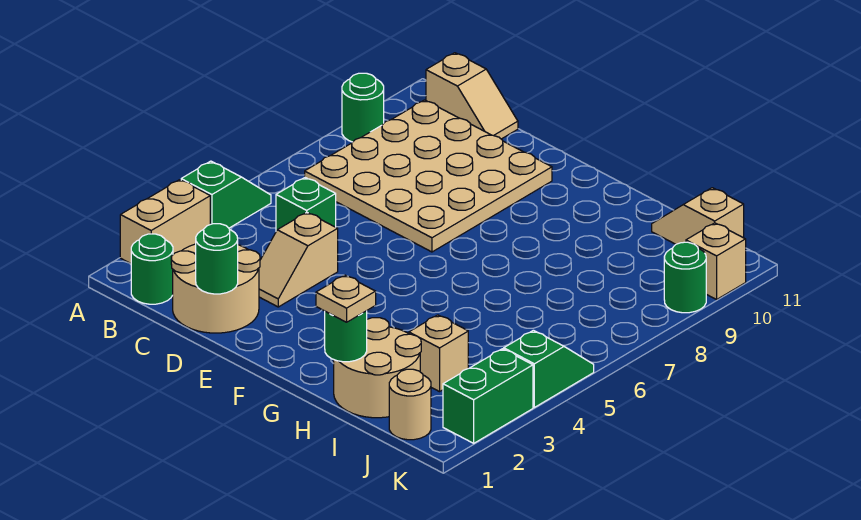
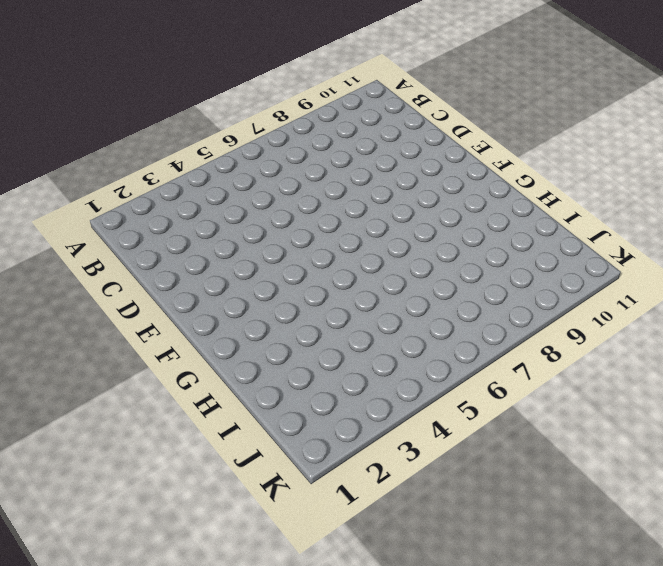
none -> tan 1x2 brick [120,180,210,264]
none -> green 1x2 slope [181,161,271,228]
none -> green 1x1 round brick [342,73,384,142]

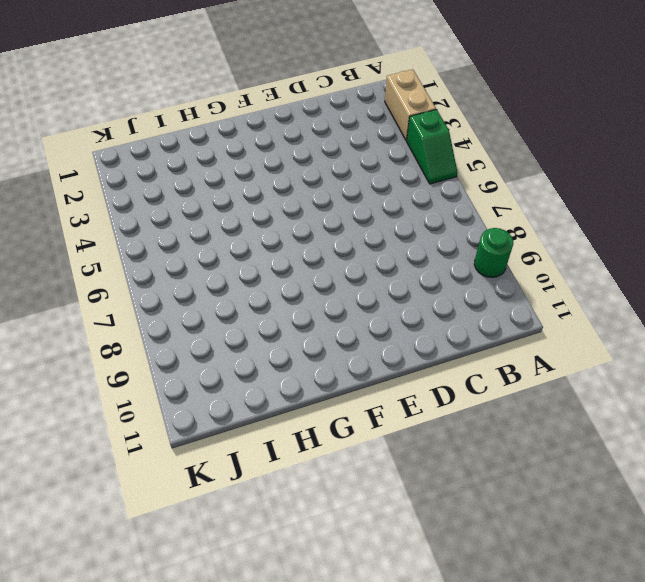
none -> green 1x1 round brick [131,234,173,304]
none -> tan 4x4 plate [305,100,552,252]
none -> tan 1x2 slope [426,53,518,139]

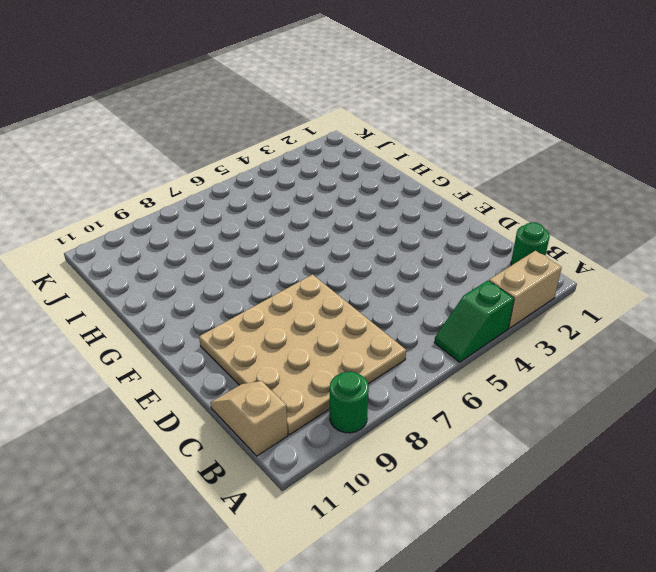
none -> tan 2x2 round brick [171,244,260,333]
none -> green 1x1 brick [276,178,336,231]
none -> tan 1x2 slope [259,212,338,307]

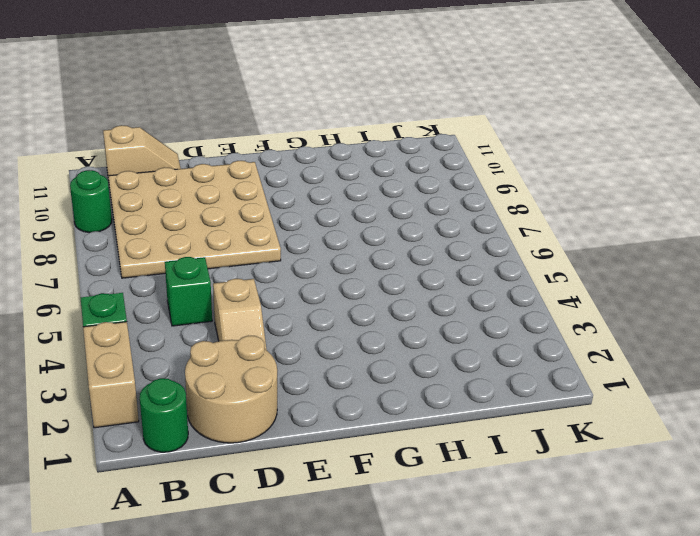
none -> tan 2x2 round brick [334,318,421,418]
none -> tan 1x1 brick [409,315,468,392]
none -> tan 1x2 slope [652,188,744,244]

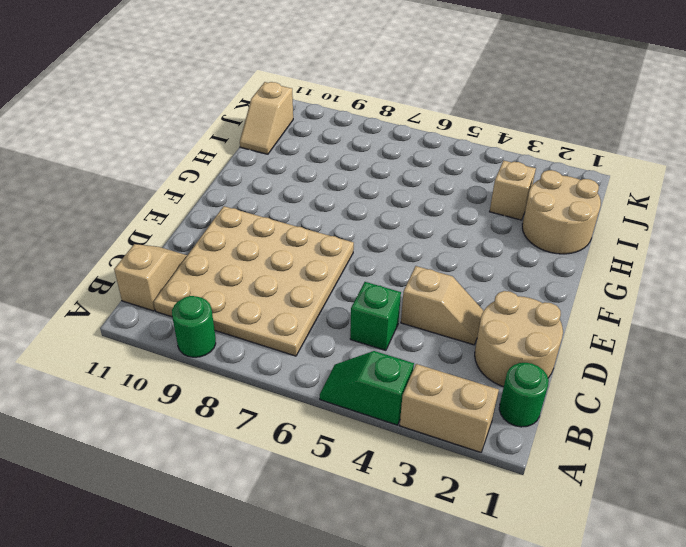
none -> tan 1x1 round brick [389,369,431,440]
none -> green 1x2 brick [443,349,533,443]
none -> green 1x2 slope [504,330,594,407]

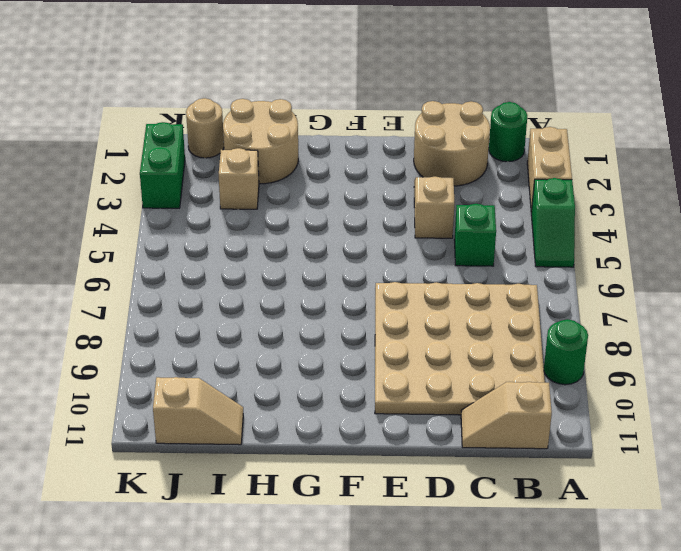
none -> green 1x2 slope [504,330,594,407]
none -> green 1x1 round brick [664,242,706,313]
none -> tan 1x1 brick [686,223,746,300]

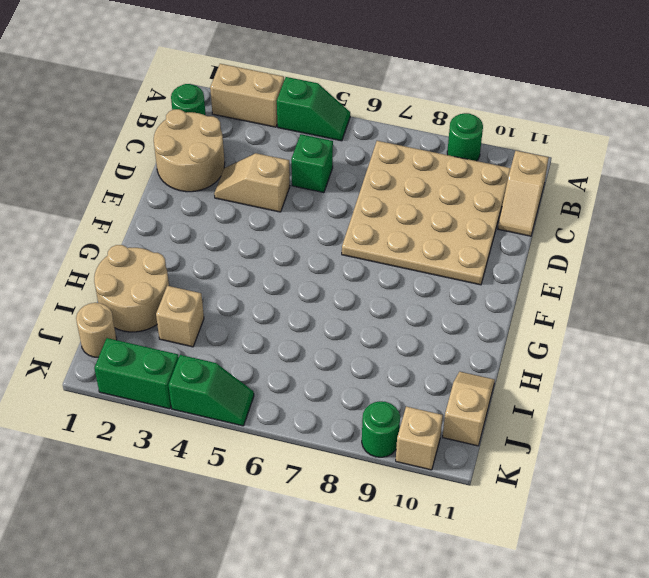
none -> green 1x1 round brick [196,224,238,294]
none -> green 1x1 round brick [325,311,367,362]
none -> tan 1x1 plate [316,275,376,322]

